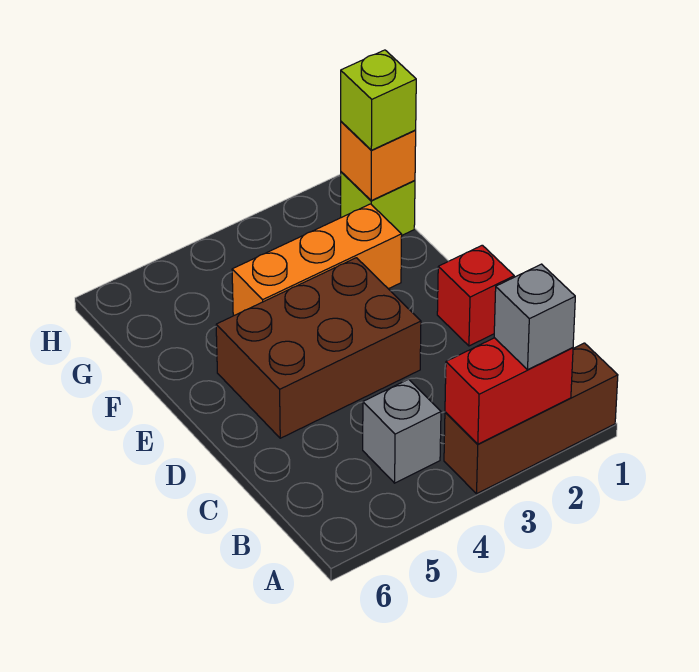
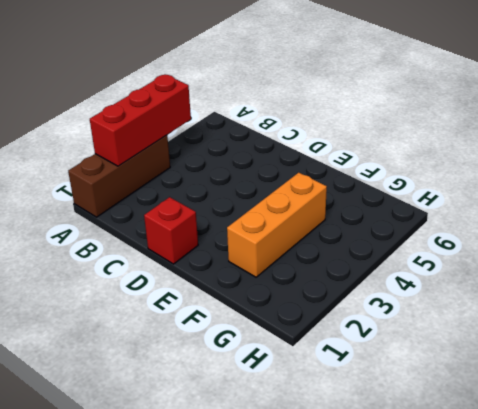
red 1x3 brick [90,75,191,166] -> red 1x2 brick [445,338,573,444]
none -> grey 1x1 brick [363,379,441,483]
none -> brown 2x3 brick [216,258,421,438]

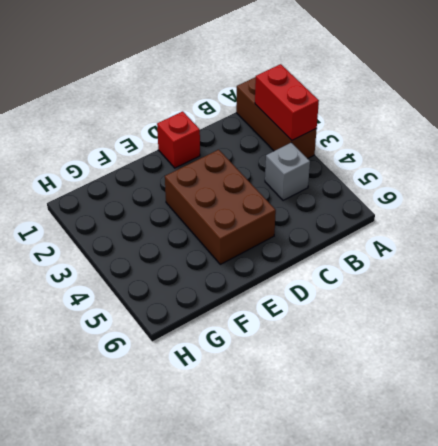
none -> orange 1x3 brick [232,204,402,316]
none -> lime 1x1 brick [341,172,415,235]

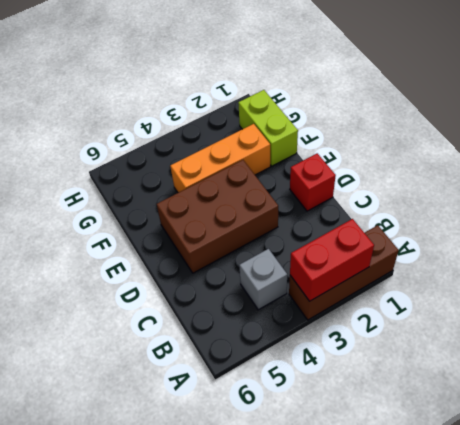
lime 1x2 brick [238,90,298,166] -> lime 1x1 brick [341,172,415,235]
none -> orange 1x1 brick [341,122,416,201]
none -> grey 1x1 brick [494,264,575,370]

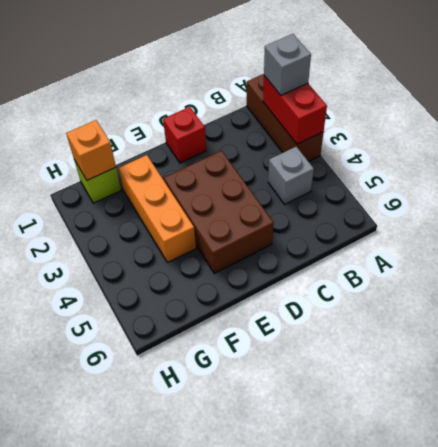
none -> lime 1x1 brick [341,50,416,150]

